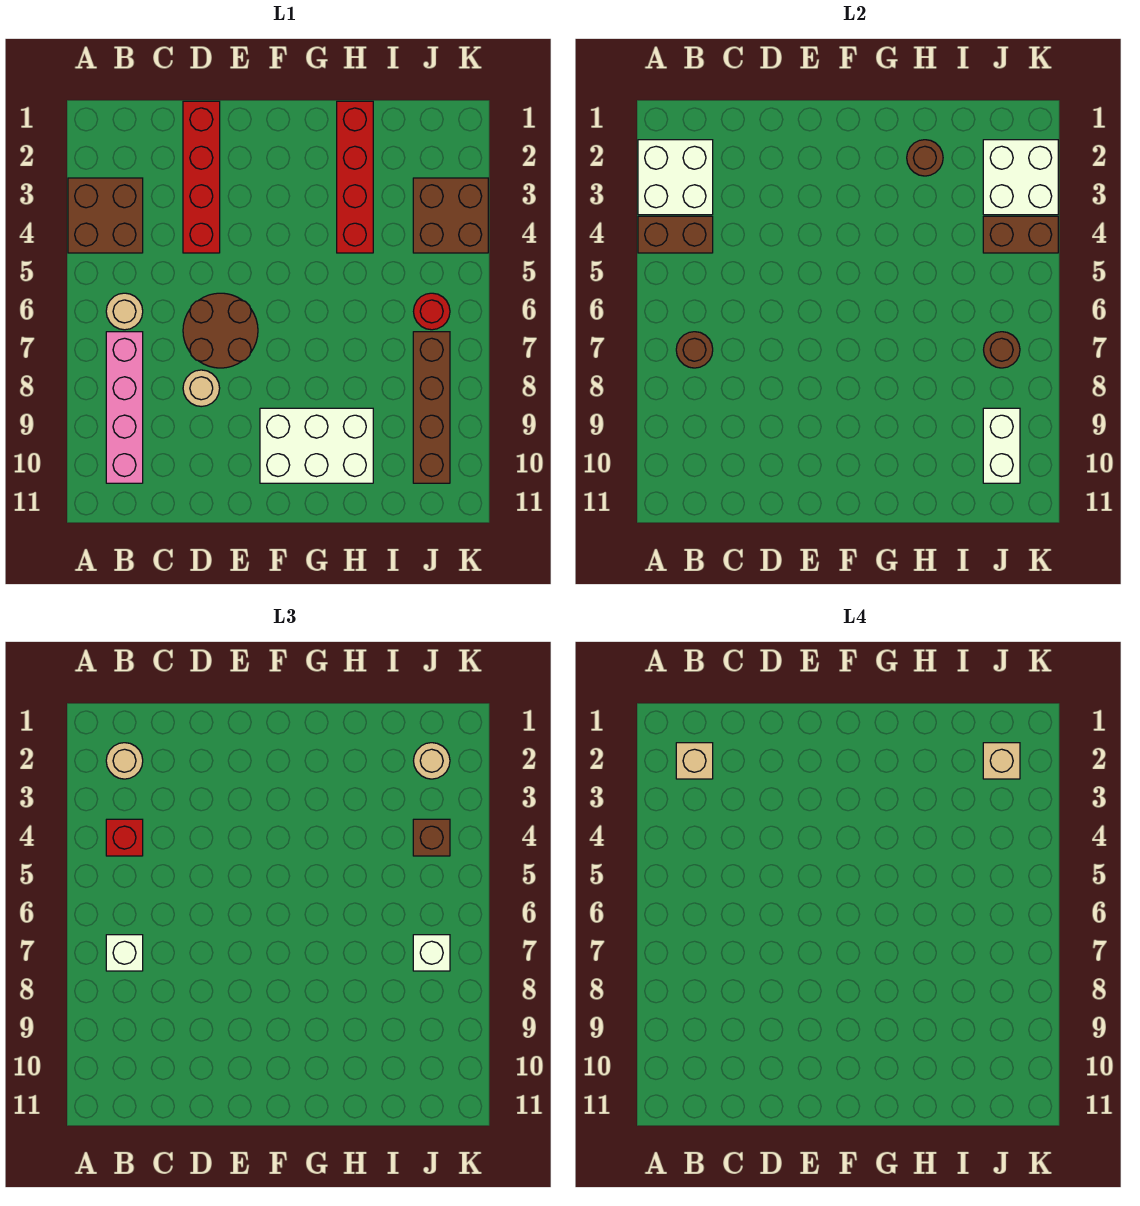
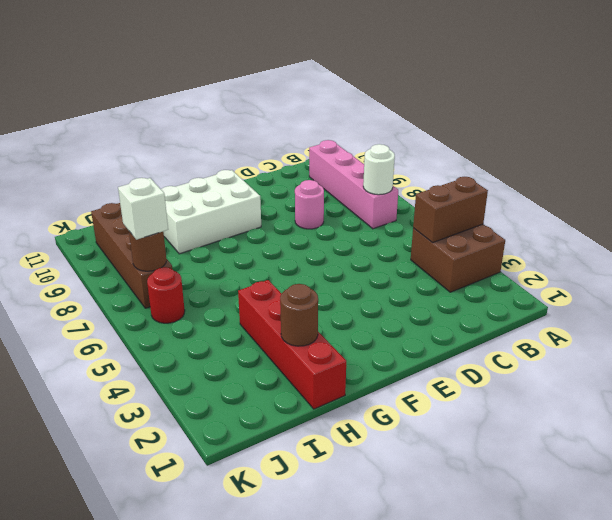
white 1x1 round brick [363,144,395,195] -> brown 1x1 round brick [676,332,713,368]
pink 1x1 round brick [295,180,324,229] -> tan 1x1 round brick [183,370,220,407]
none -> tan 1x1 round brick [106,293,143,330]
none -> red 1x4 brick [183,101,220,253]
none -> brown 2x2 round brick [183,293,258,368]

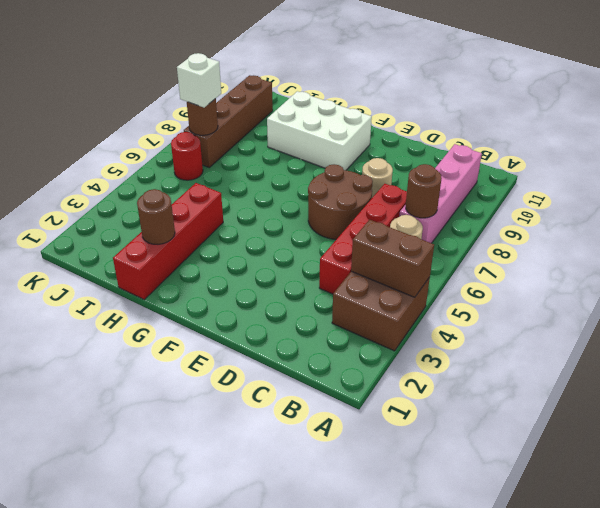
red 1x4 brick [319,184,407,294] -> red 1x4 brick moved to [183,101,220,253]
none -> brown 2x2 brick [413,178,488,253]
none -> white 2x2 brick [638,140,713,215]
none -> white 2x2 brick [983,140,1058,215]

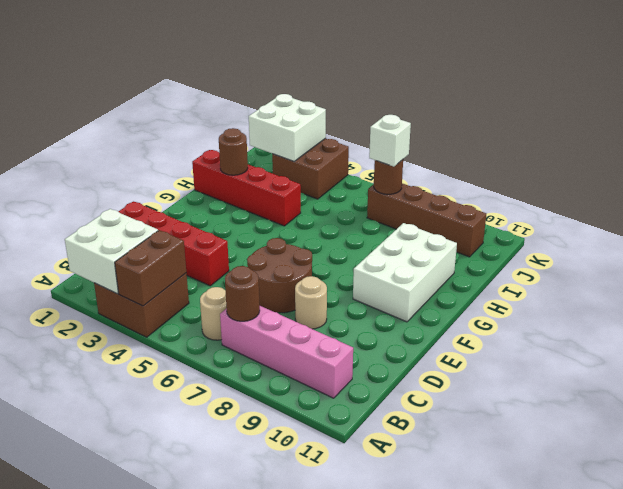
none -> red 1x1 round brick [414,293,450,330]
none -> brown 1x2 brick [983,216,1058,253]
none -> white 1x2 brick [983,408,1020,483]

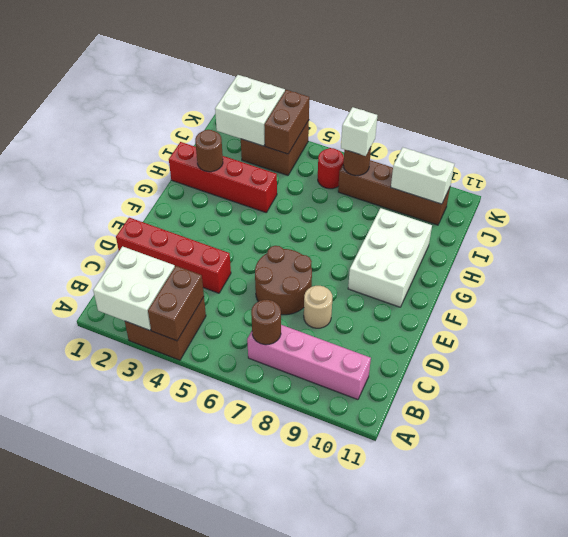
none -> tan 1x1 round brick [106,293,143,330]
none -> tan 1x1 round brick [106,743,143,779]
none -> red 1x1 brick [106,819,143,856]

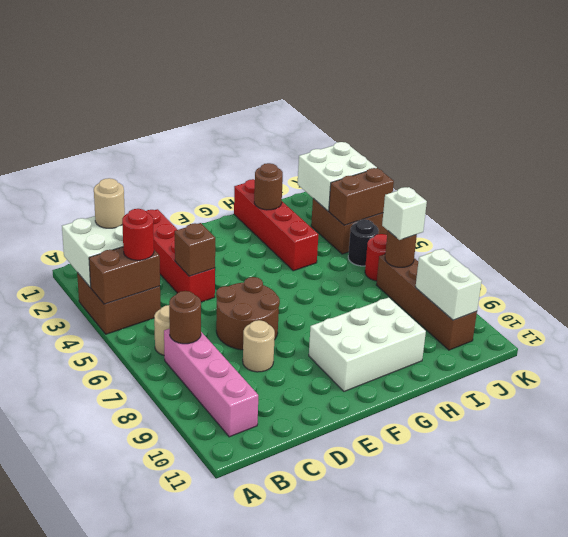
red 1x1 round brick [122,209,154,260] -> red 1x1 brick [106,819,143,856]
brown 1x1 brick [175,223,215,276] -> brown 1x1 brick moved to [413,819,450,856]
black 1x1 round brick [348,219,379,266] -> none
none -> white 1x1 brick [106,935,143,971]
none -> tan 1x1 round brick [414,743,450,779]
none -> tan 1x1 brick [676,743,713,779]

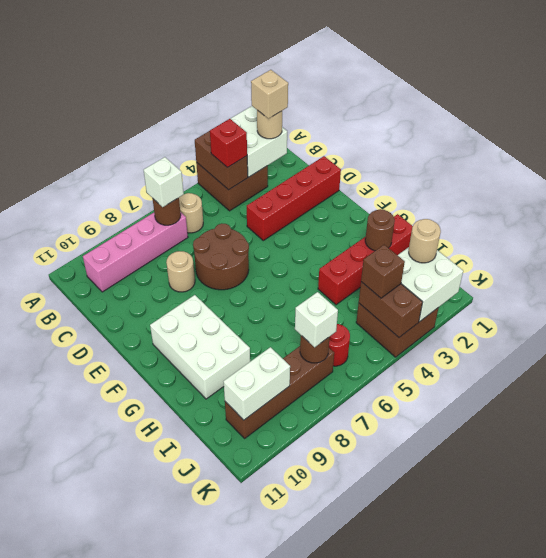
none -> tan 1x1 brick [983,743,1020,779]

